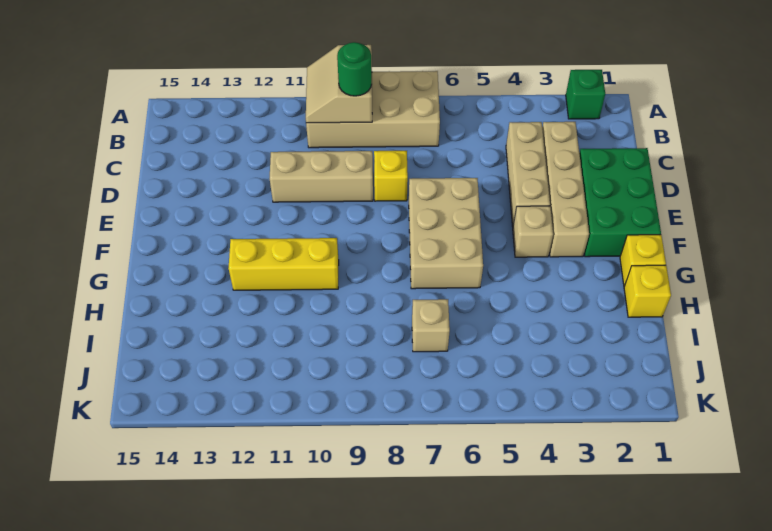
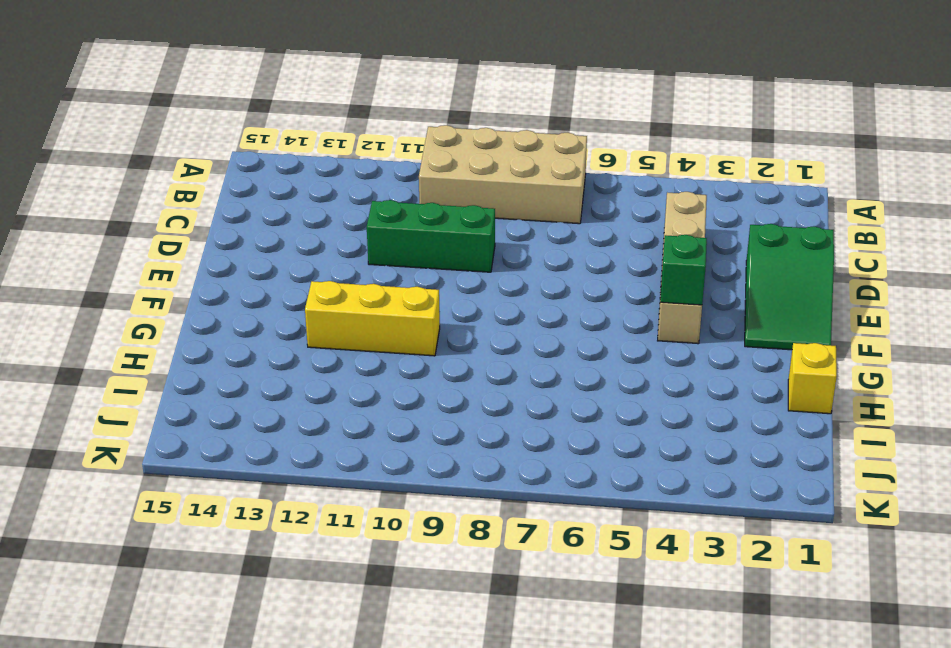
green 2x3 slope [745,224,834,350] -> green 2x3 brick [579,148,661,257]
green 1x3 brick [367,200,495,272] -> tan 1x3 brick [270,151,373,202]
green 1x1 brick [660,235,707,305] -> green 1x1 brick moved to [566,70,605,119]
none -> tan 1x4 brick [542,122,589,257]
none -> yellow 1x1 brick [374,151,408,201]
none -> tan 2x3 brick [409,178,483,289]

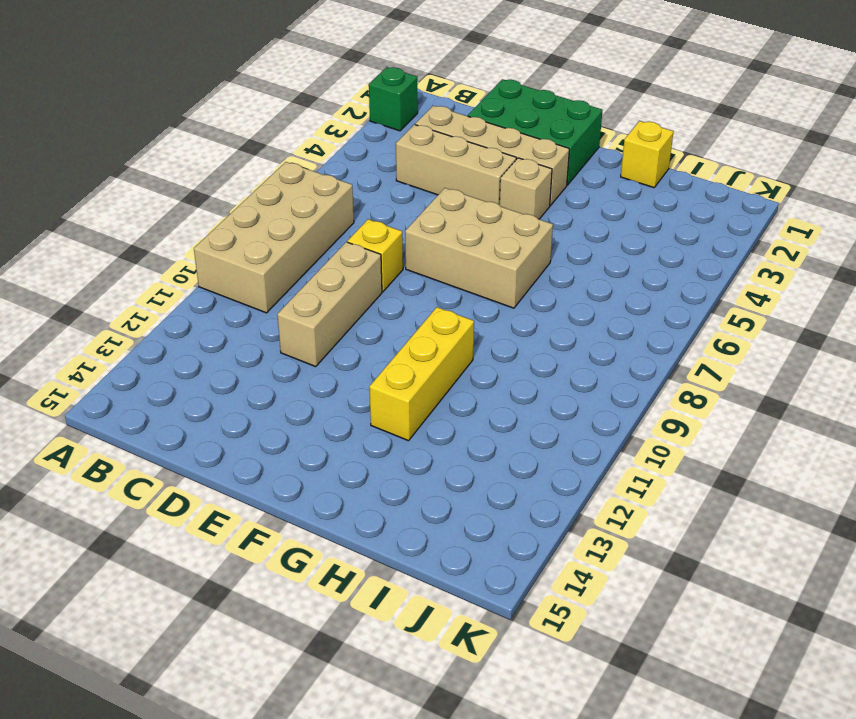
none -> yellow 1x1 brick [620,235,666,286]
none -> tan 1x1 brick [412,299,450,352]
none -> tan 2x2 slope [306,45,372,123]

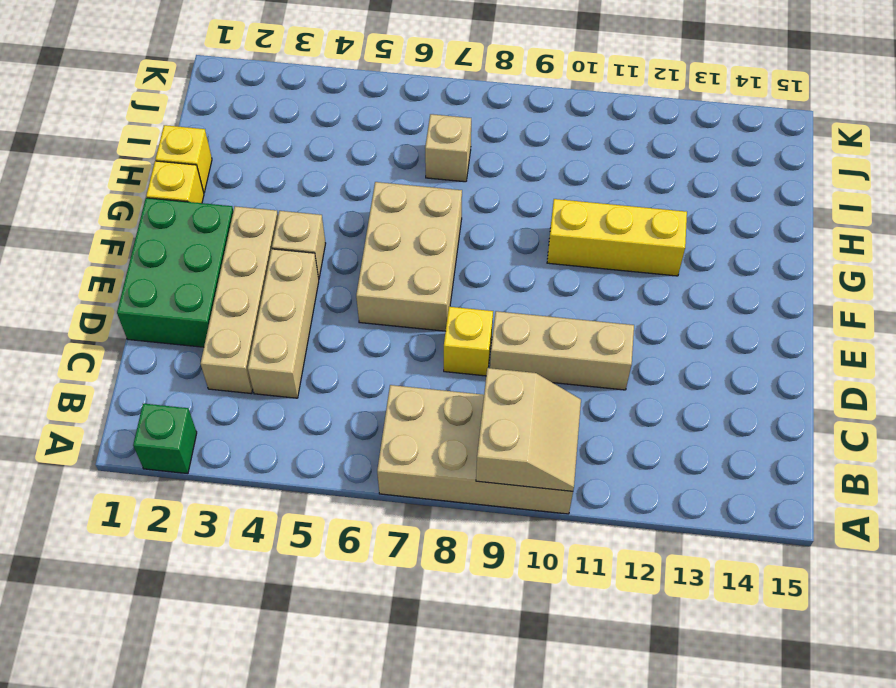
none -> green 1x1 round brick [337,42,372,96]

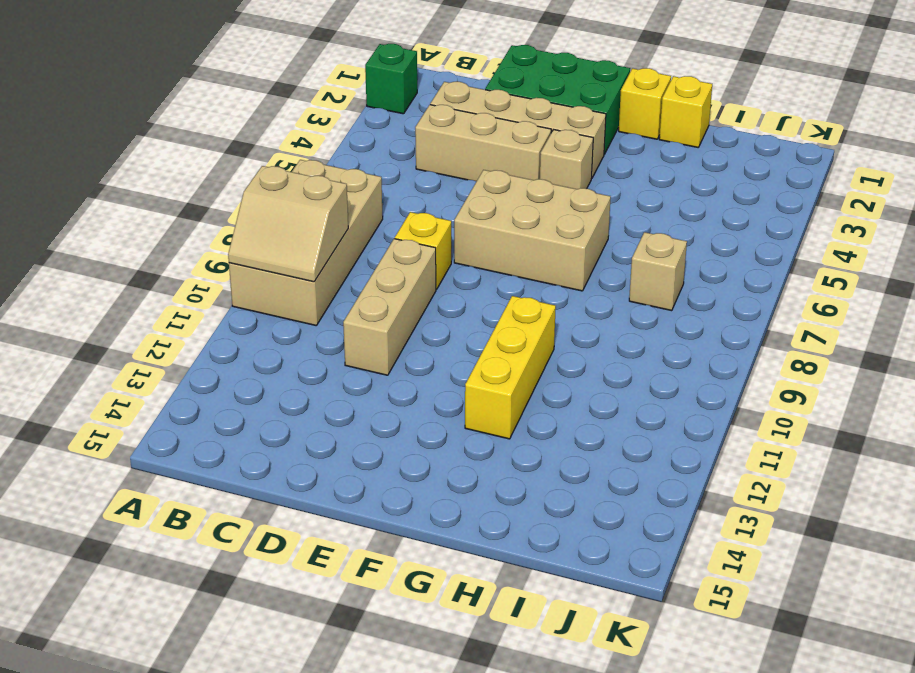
none -> green 1x1 round brick [337,42,372,96]

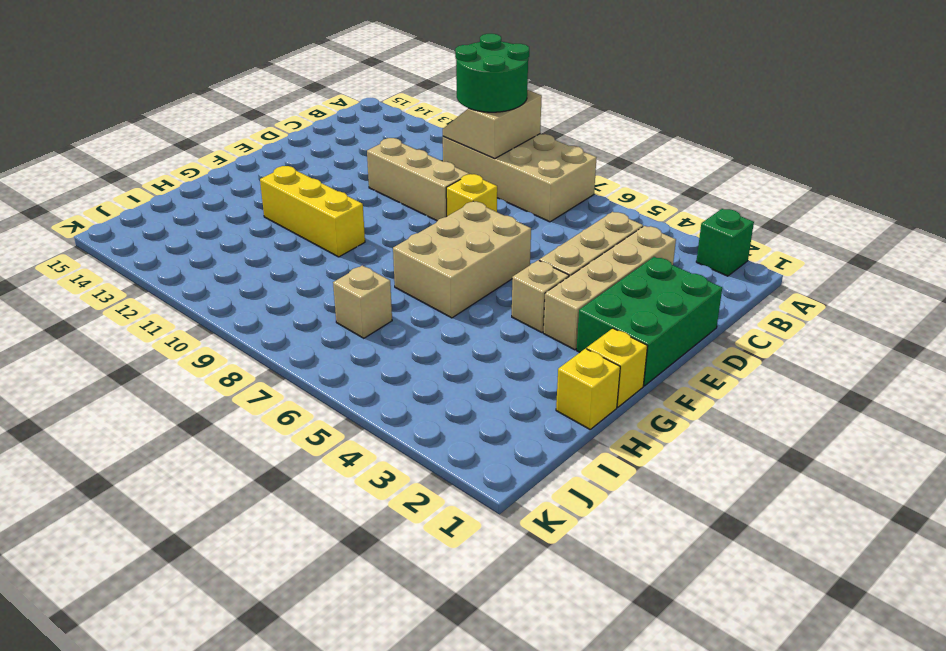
green 2x2 round brick [455,34,529,112] -> green 1x1 round brick [337,42,372,96]

